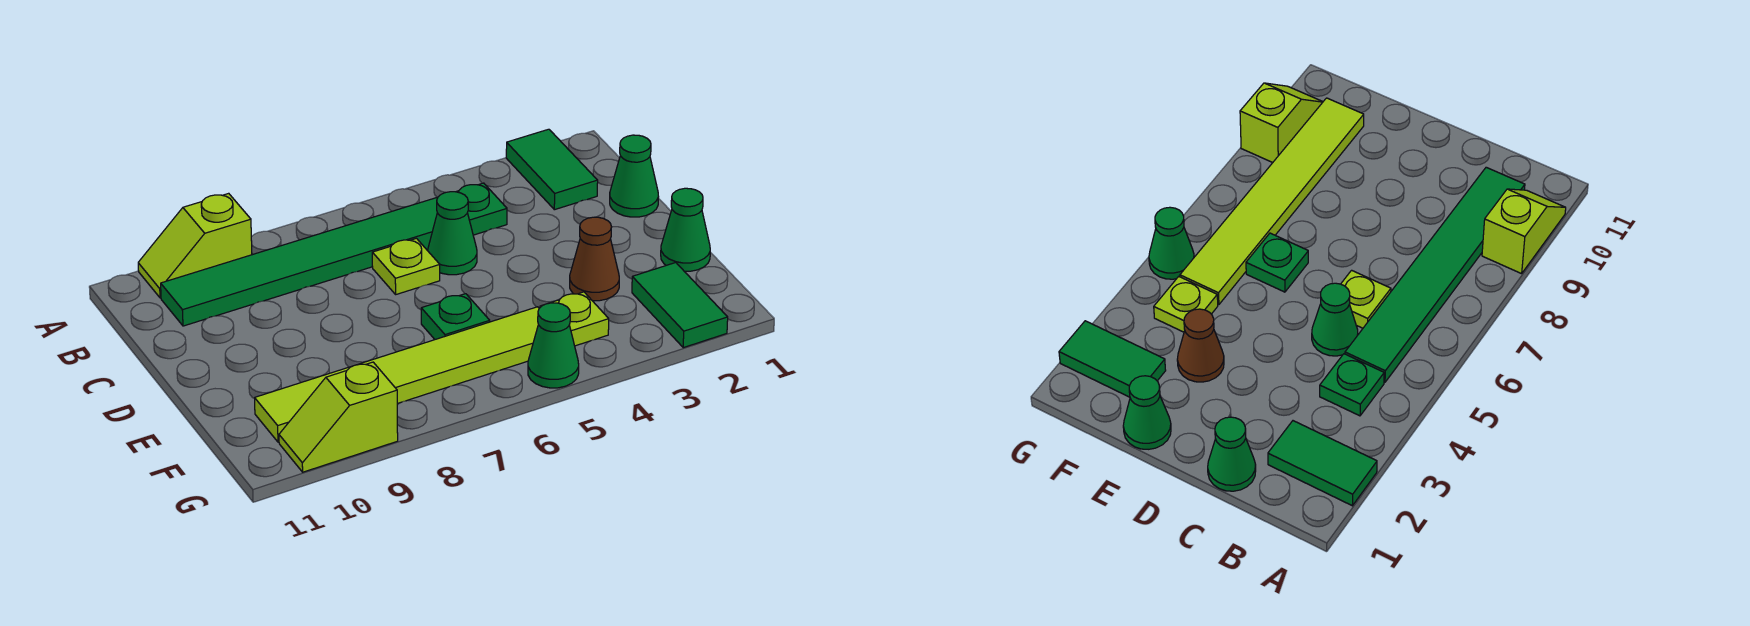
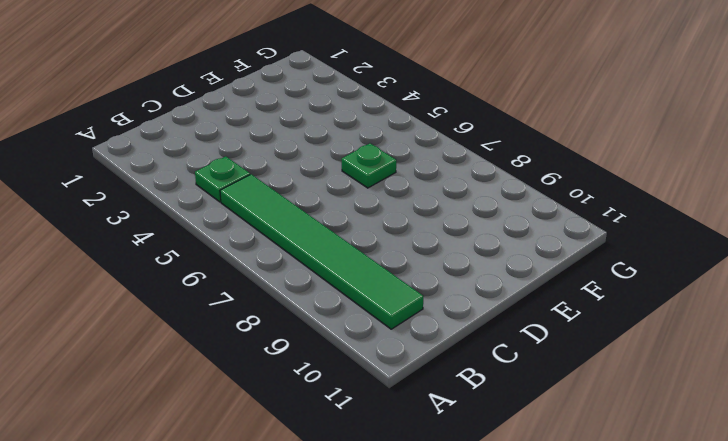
none -> green 1x2 tile [506,129,598,210]
none -> lime 1x2 slope [138,193,252,298]
none -> green 1x1 cone [610,135,659,217]

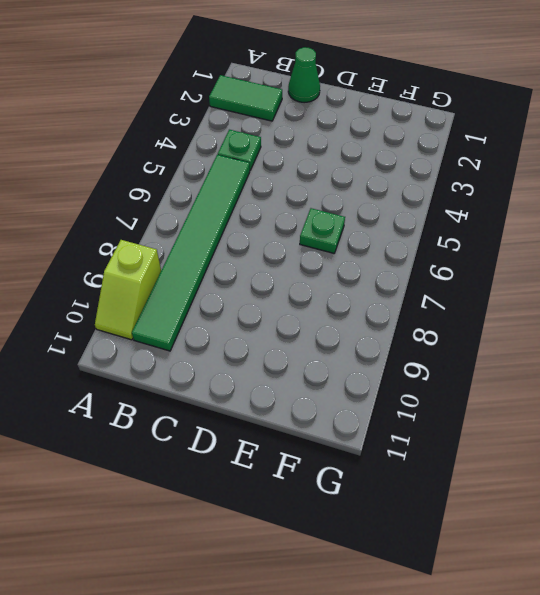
none -> green 1x1 cone [428,192,477,275]
none -> lime 1x1 plate [372,238,440,294]
none -> green 1x1 cone [661,188,710,271]

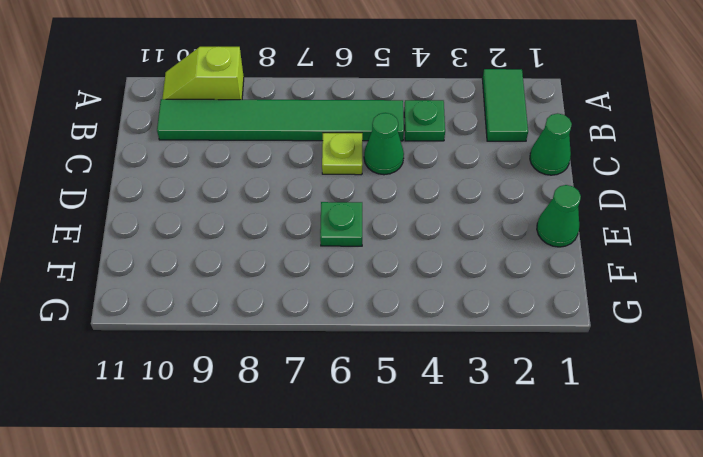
none -> brown 1x1 cone [570,217,619,301]
none -> green 1x2 tile [632,263,728,348]
none -> lime 1x1 plate [540,292,609,346]

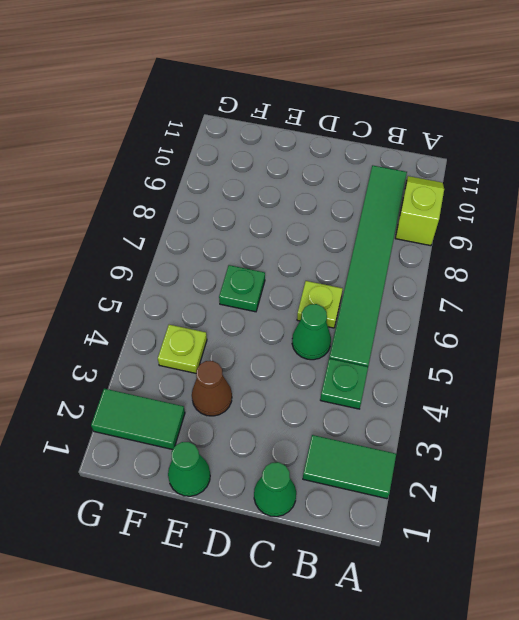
none -> lime 1x6 tile [255,307,539,442]
none -> green 1x1 cone [528,303,579,388]
none -> lime 1x2 slope [279,362,398,472]

